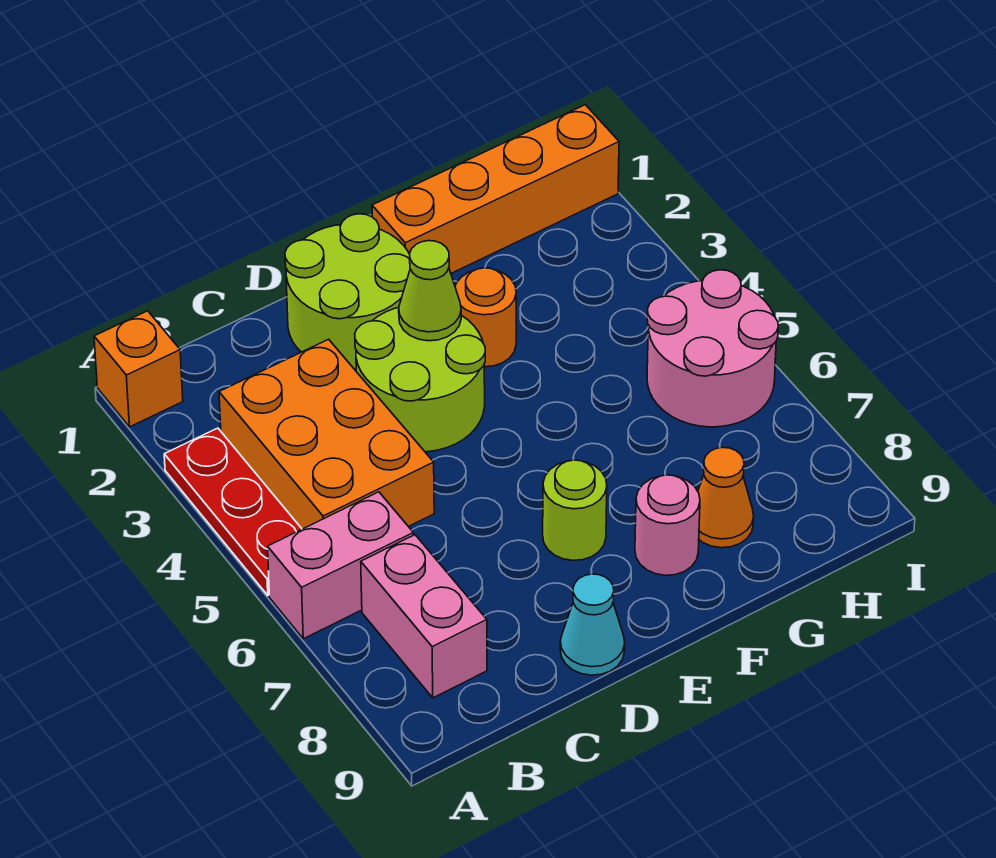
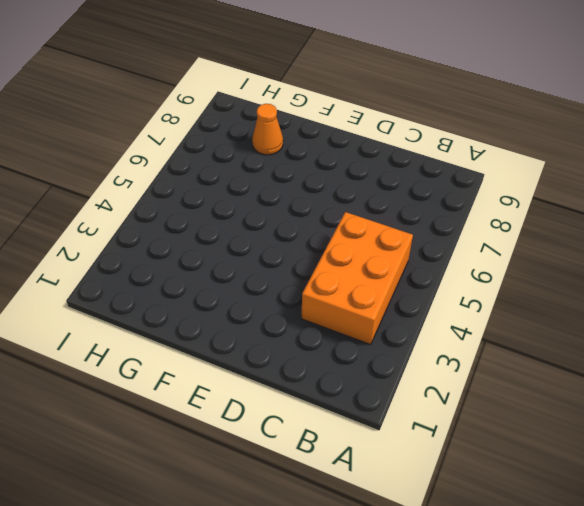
none -> orange 1x1 brick [94,311,183,427]
none -> red 1x3 plate [164,428,302,595]
none -> pink 1x2 brick [268,492,413,639]

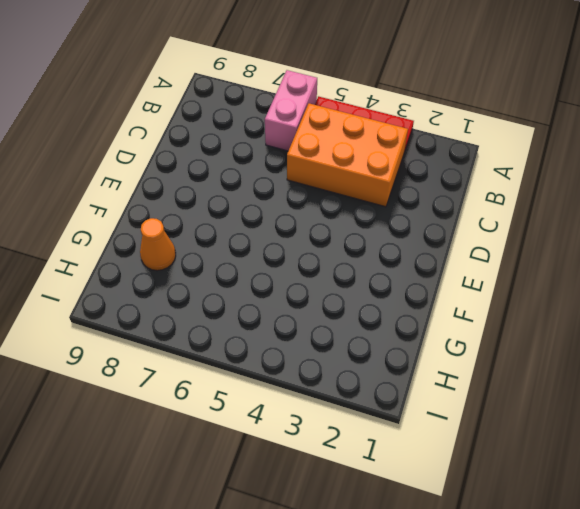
none -> orange 1x1 brick [94,311,183,427]
none -> pink 1x2 brick [361,535,487,698]
none -> lime 2x2 round brick [285,214,410,370]

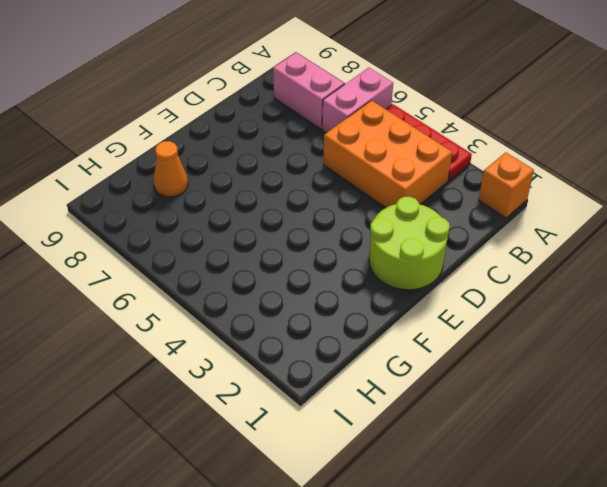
none -> lime 2x2 round brick [355,308,485,452]
none -> cyan 1x1 cone [560,574,625,675]
none -> lime 1x1 round brick [543,460,607,560]

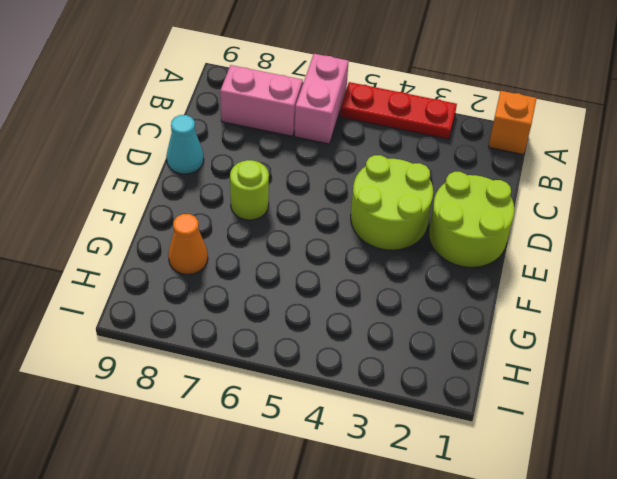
none -> orange 2x3 brick [219,339,434,529]
none -> orange 1x4 brick [372,105,619,273]
none -> orange 1x1 round brick [455,268,516,367]

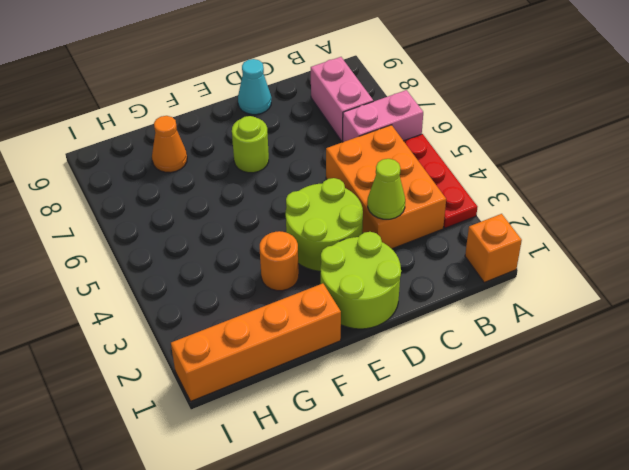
lime 1x1 cone [368,159,405,219] -> lime 1x1 cone moved to [399,241,461,341]
none -> pink 1x1 round brick [635,475,700,575]
none -> pink 2x2 round brick [647,270,778,427]

